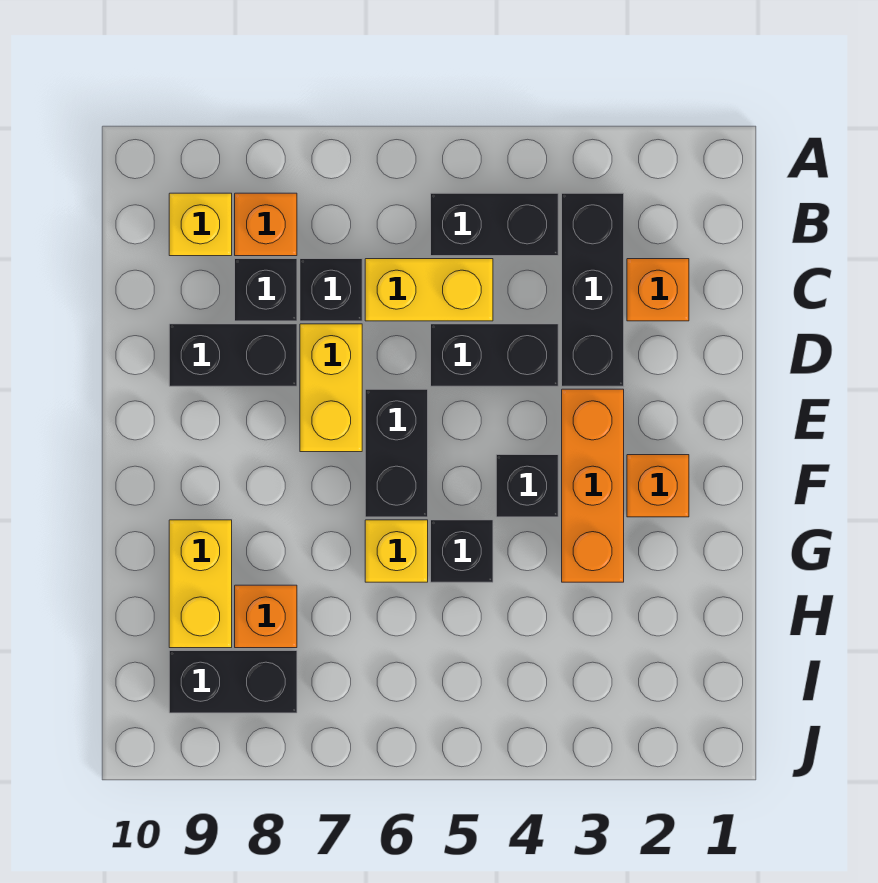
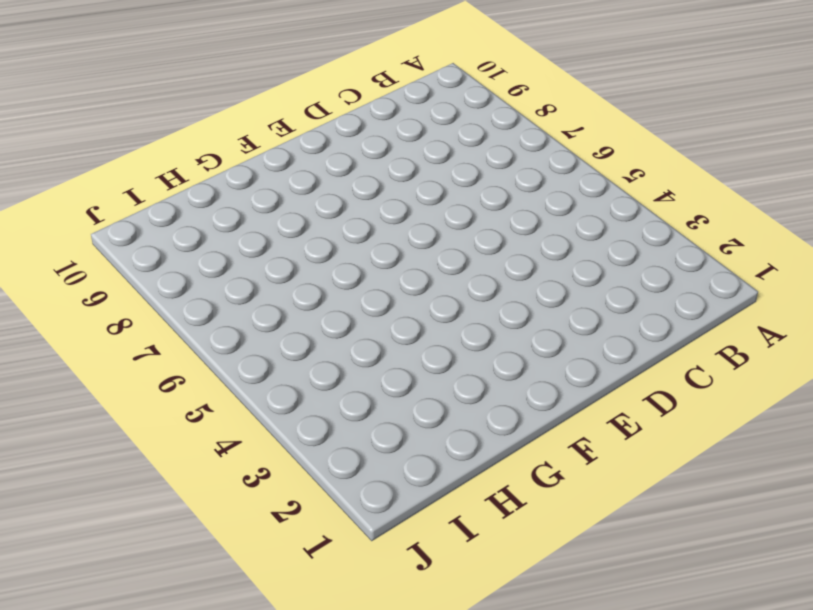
none -> black 1x3 brick [562,193,624,386]
none -> black 1x2 brick [431,193,558,256]
none -> orange 1x1 brick [235,193,297,256]

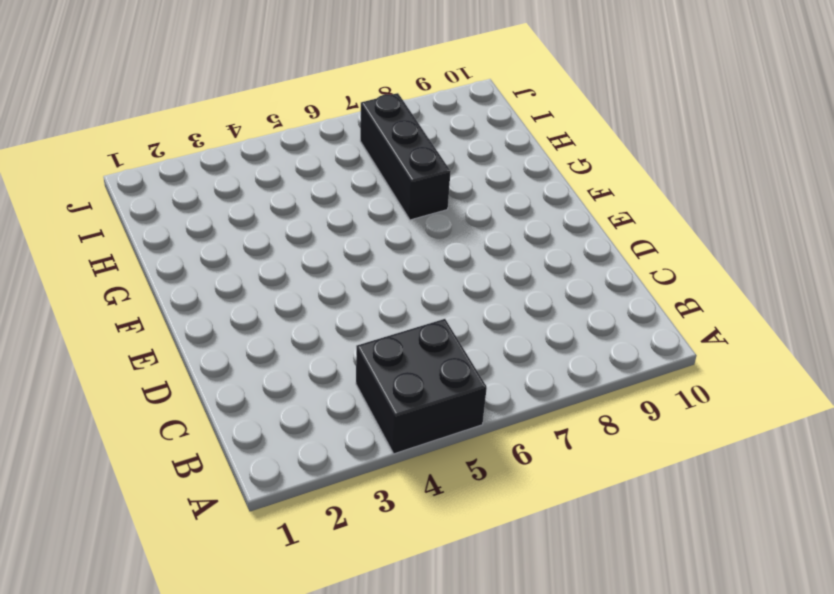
black 2x2 brick [356,319,487,454] -> black 1x2 brick [431,193,558,256]
black 1x3 brick [360,93,451,220] -> black 1x3 brick moved to [562,193,624,386]
none -> orange 1x1 brick [235,193,297,256]
none -> yellow 1x1 brick [169,193,232,256]
none -> orange 1x1 brick [627,259,689,321]

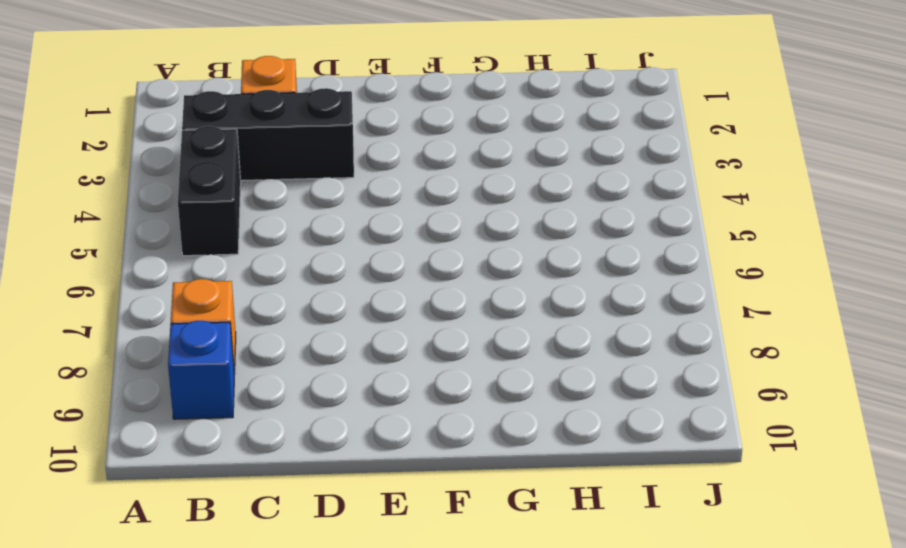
blue 1x1 brick [168,321,234,419] -> yellow 1x1 brick [169,193,232,256]
none -> yellow 1x2 brick [365,259,493,321]
none -> black 1x1 brick [300,259,362,321]
none -> black 1x1 brick [235,259,297,321]

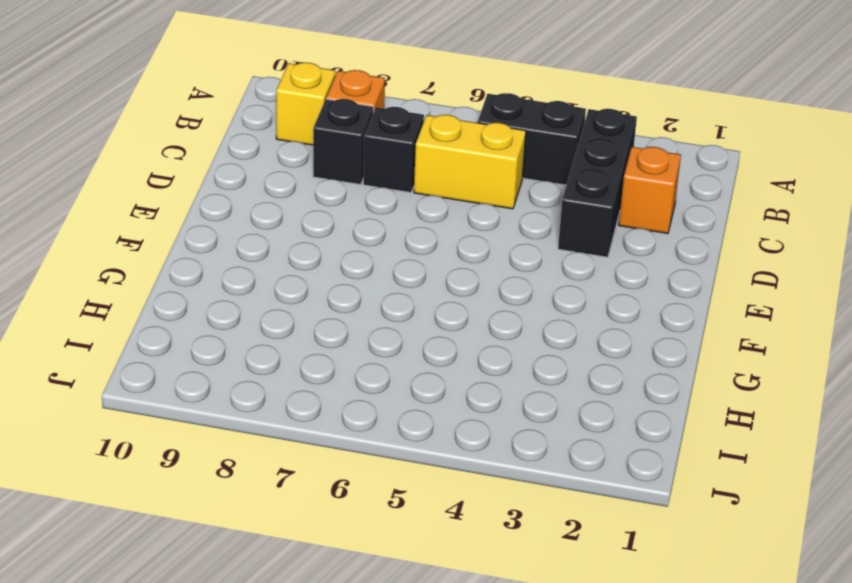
none -> black 1x2 brick [431,324,558,386]
none -> yellow 1x2 brick [300,324,362,452]
none -> black 1x2 brick [169,324,297,386]

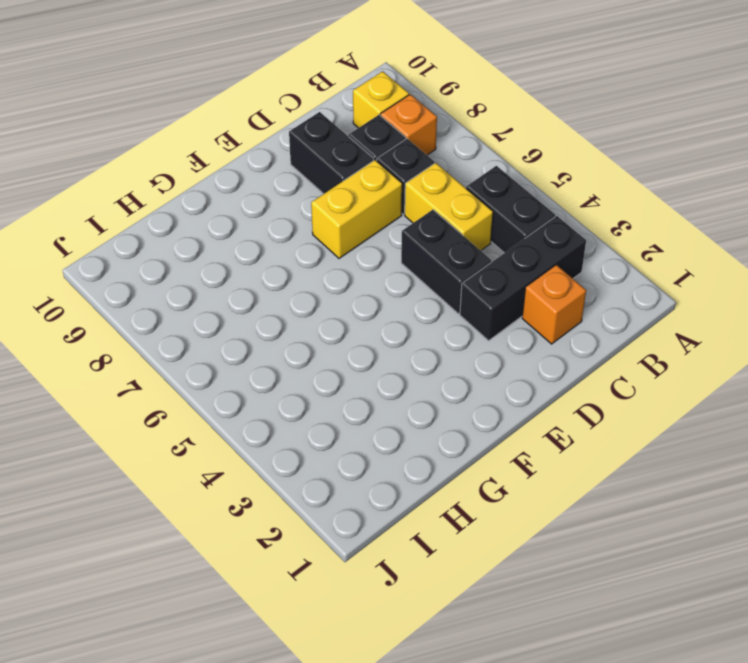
none -> orange 1x3 brick [562,389,624,582]
none -> black 1x2 brick [365,389,428,517]
none -> orange 1x1 brick [627,455,689,517]

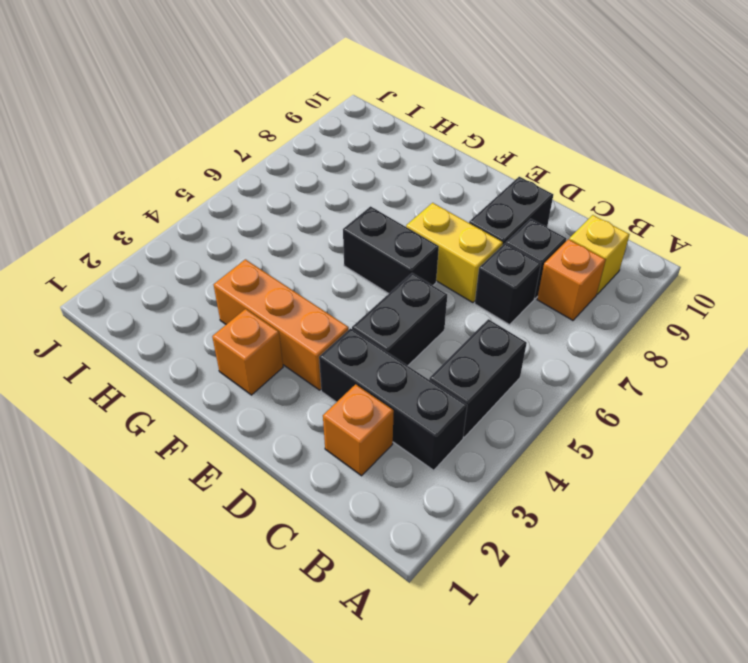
none -> yellow 1x2 brick [365,259,493,321]
none -> black 1x1 brick [496,455,558,517]
none -> black 1x1 brick [431,520,493,582]

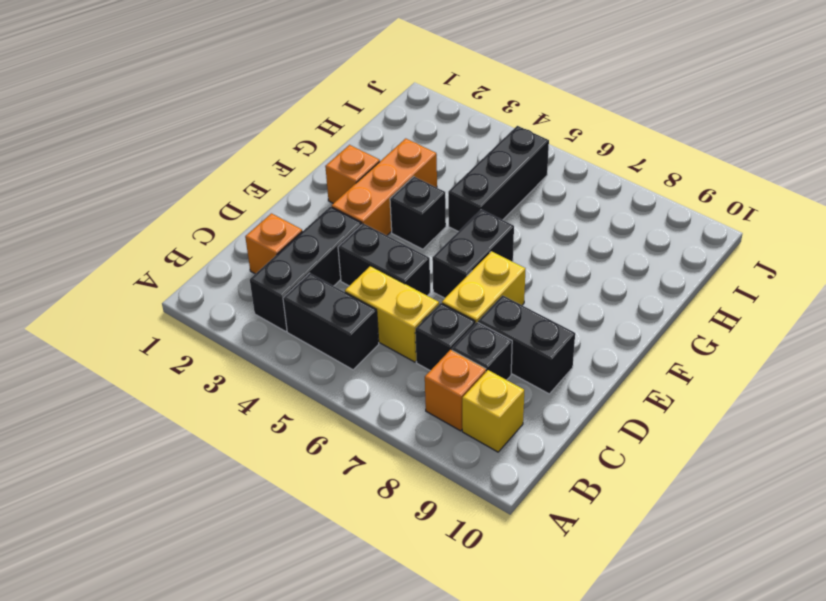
black 1x3 brick [448,126,549,232] -> black 1x1 brick [431,520,493,582]
none -> yellow 1x1 brick [365,520,428,582]
none -> yellow 1x2 brick [169,520,232,648]
none -> orange 1x1 brick [235,585,297,648]

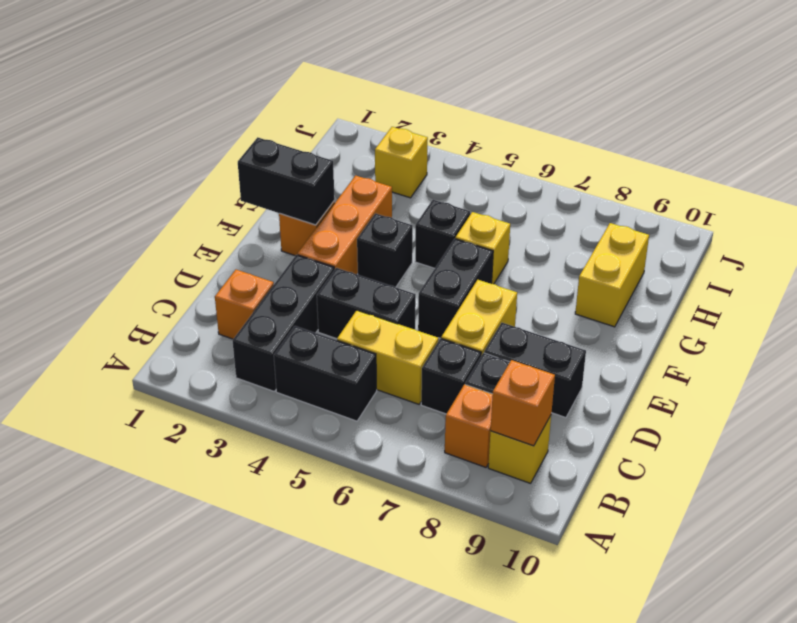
orange 1x1 brick [491,360,555,446] -> orange 1x1 brick moved to [235,585,297,648]
black 1x2 brick [238,137,335,225] -> black 1x2 brick moved to [169,651,297,713]
yellow 1x1 brick [375,127,428,198] -> none

